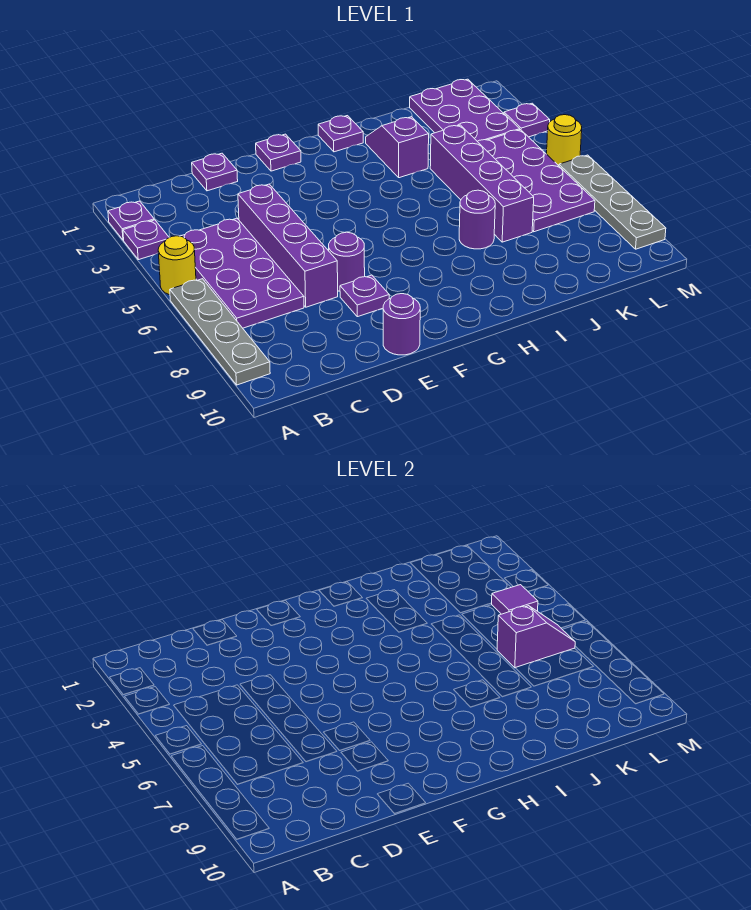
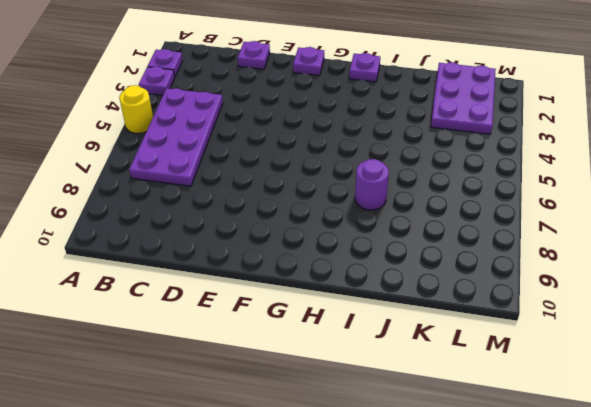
none -> grey 1x4 plate [170,279,270,385]
none -> purple 1x4 brick [238,184,338,307]
none -> purple 1x1 round brick [329,232,365,291]

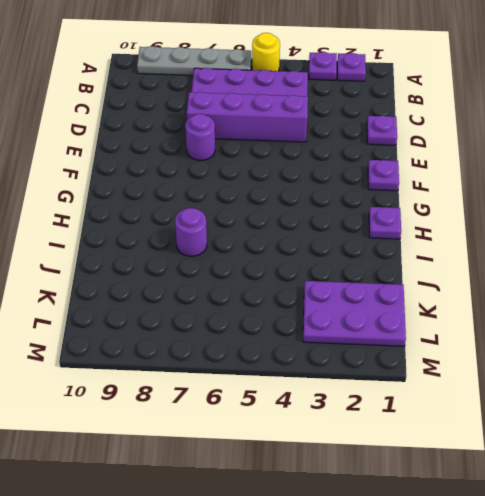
none -> purple 1x1 plate [340,275,389,317]
none -> purple 1x1 round brick [383,294,420,355]
none -> purple 1x2 slope [366,117,429,178]

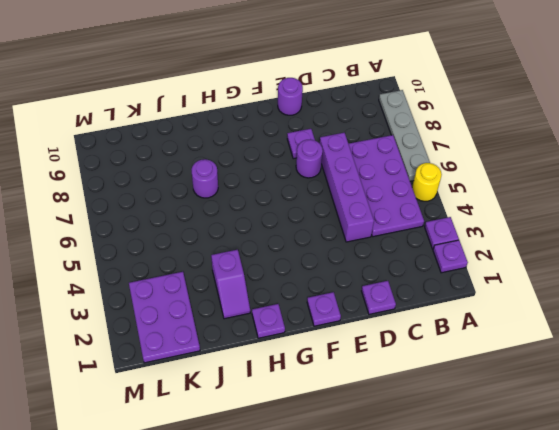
none -> purple 1x4 brick [430,125,534,242]
none -> purple 2x4 plate [477,130,595,232]
none -> purple 1x1 plate [504,103,550,137]

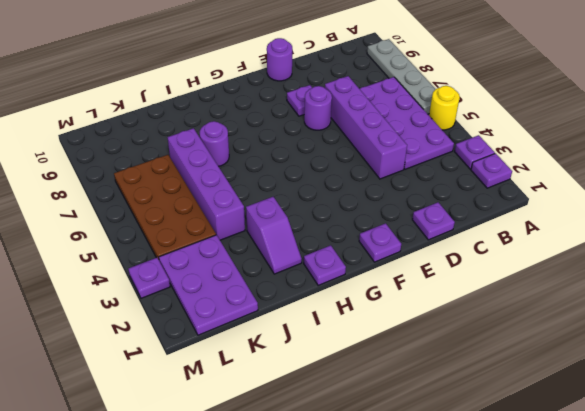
brown 2x4 plate [114,155,216,259] -> purple 2x4 plate [477,130,595,232]
none -> yellow 1x1 round brick [547,115,582,166]
none -> grey 1x4 plate [559,155,666,249]
none -> purple 1x2 slope [497,606,575,668]

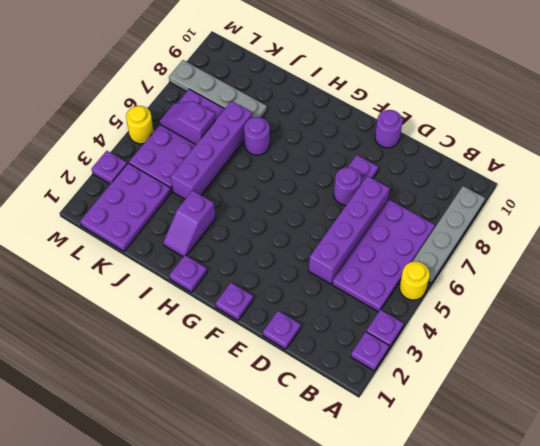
grey 1x4 plate [169,60,267,118] -> grey 1x4 plate turned to [559,155,666,249]
none -> purple 1x1 tile [492,585,538,614]

